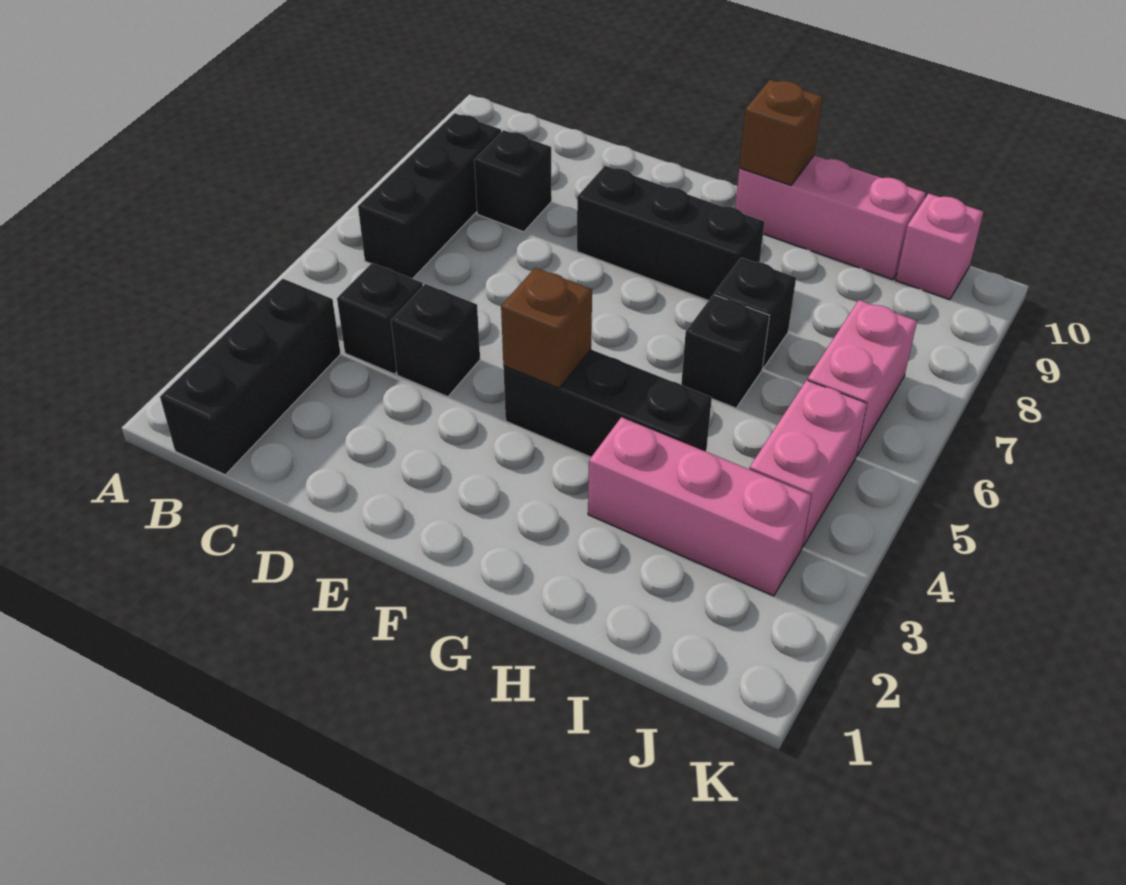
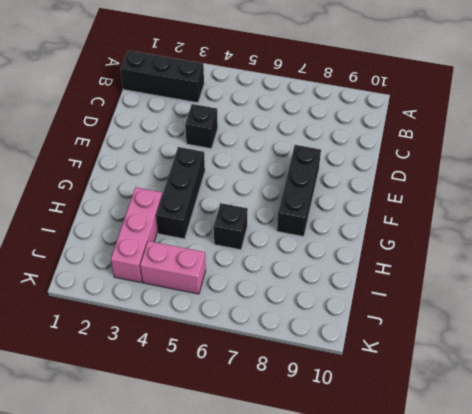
none -> black 1x3 brick [358,113,501,279]
none -> black 1x1 brick [337,263,423,374]
none -> black 1x1 brick [474,130,552,232]

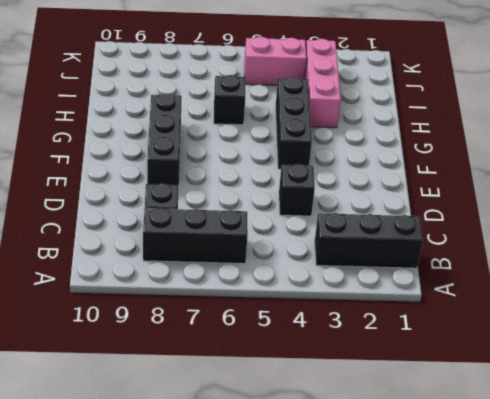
none -> black 1x1 brick [337,263,423,374]
none -> pink 1x3 brick [735,156,925,280]
none -> black 1x1 brick [714,258,796,368]

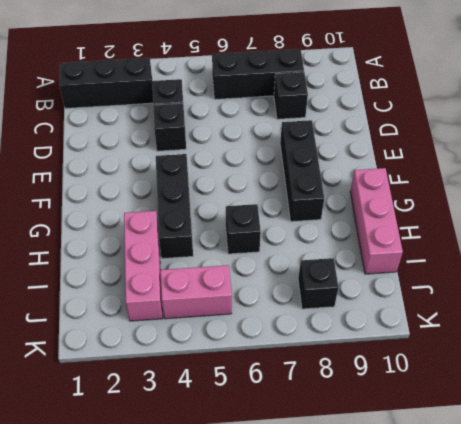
black 1x1 brick [298,258,338,309] -> black 1x1 brick moved to [714,258,796,368]
none -> pink 1x2 brick [807,300,917,456]
none -> pink 1x1 brick [896,193,983,300]
none -> brown 1x1 brick [501,268,592,388]

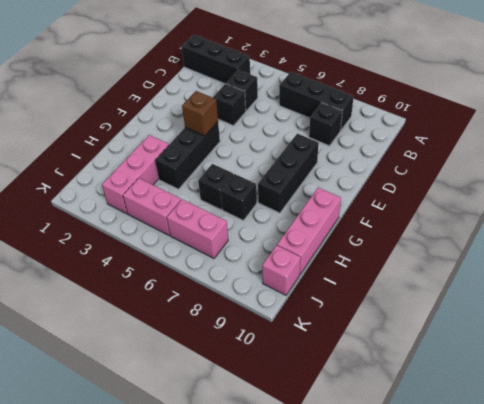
none -> brown 1x1 brick [739,80,823,185]

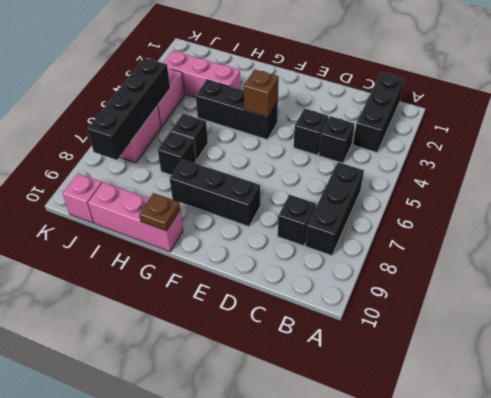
brown 1x1 plate [139,193,180,231] -> brown 1x1 brick [739,80,823,185]
black 1x4 brick [88,58,170,160] -> none

